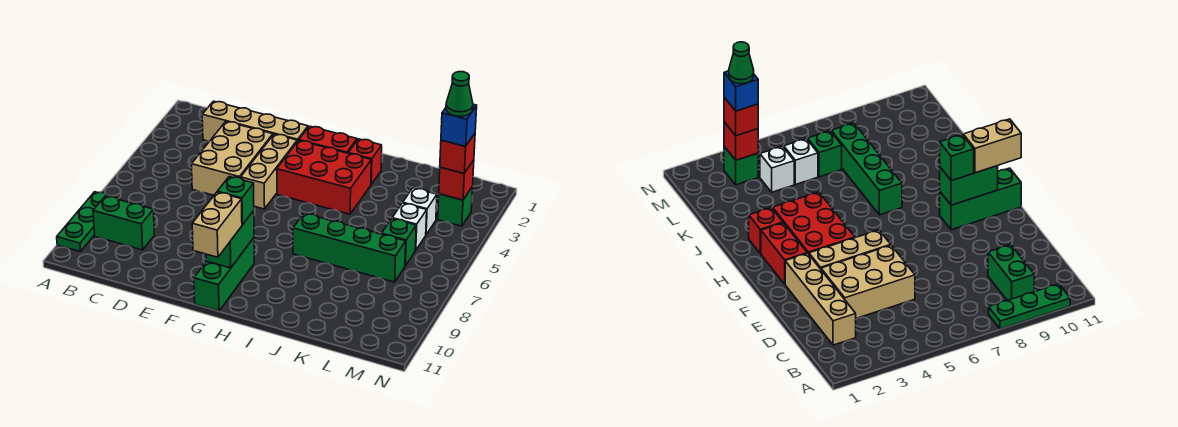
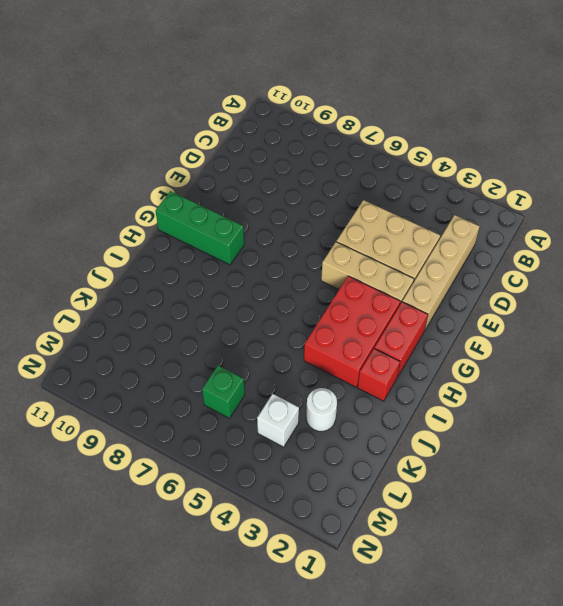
white 1x1 round brick [306,388,337,431] -> none
none -> green 1x3 plate [57,192,118,252]
none -> green 1x2 brick [93,196,154,250]
none -> green 1x4 brick [293,213,406,282]

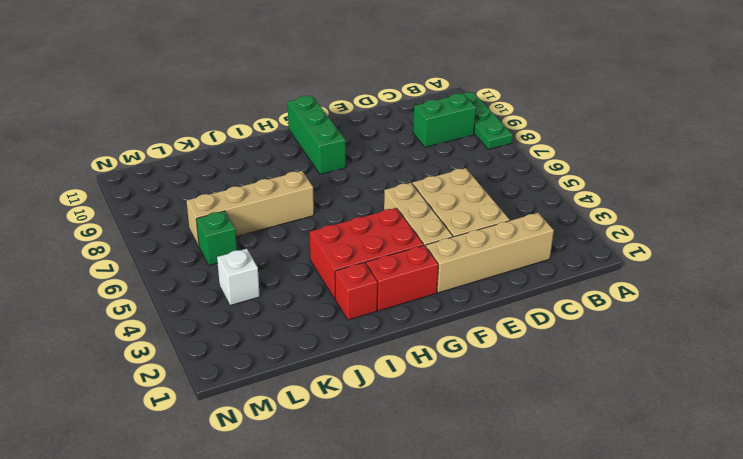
tan 1x4 brick [186,171,314,246] -> green 1x4 brick [293,213,406,282]
none -> white 1x1 brick [392,203,427,250]
none -> green 1x1 brick [438,186,473,226]
none -> green 1x2 brick [206,211,254,268]

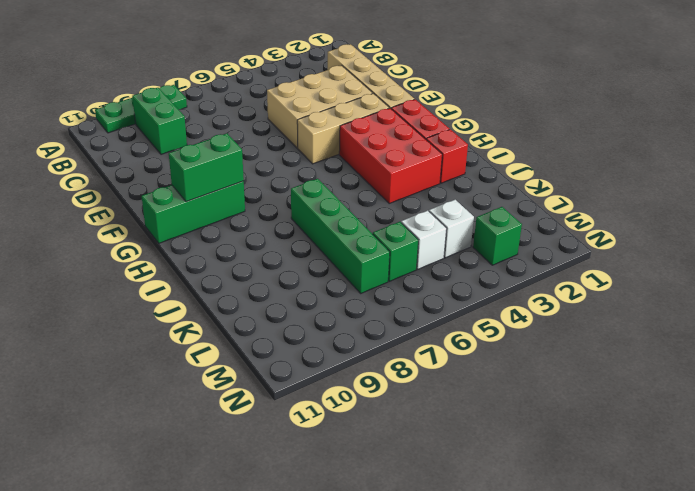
none -> red 1x1 brick [439,160,474,200]
none -> green 1x1 brick [217,177,254,225]
none -> tan 1x2 brick [192,192,242,257]

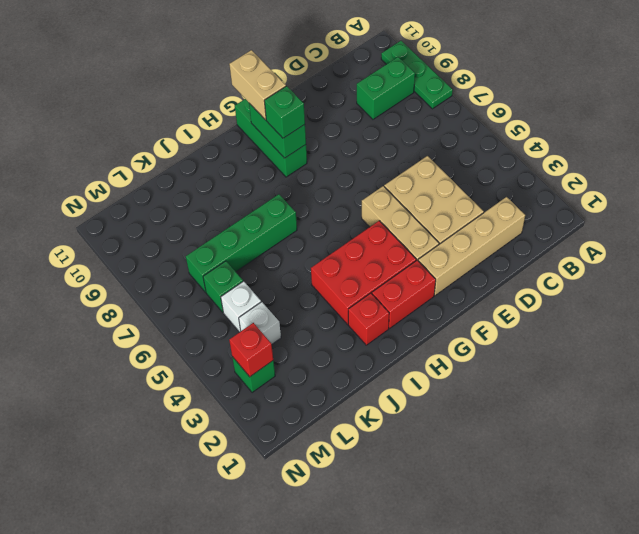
none -> red 1x1 brick [440,134,475,173]
none -> blue 1x1 brick [441,104,477,146]
none -> green 1x1 cone [446,72,473,116]

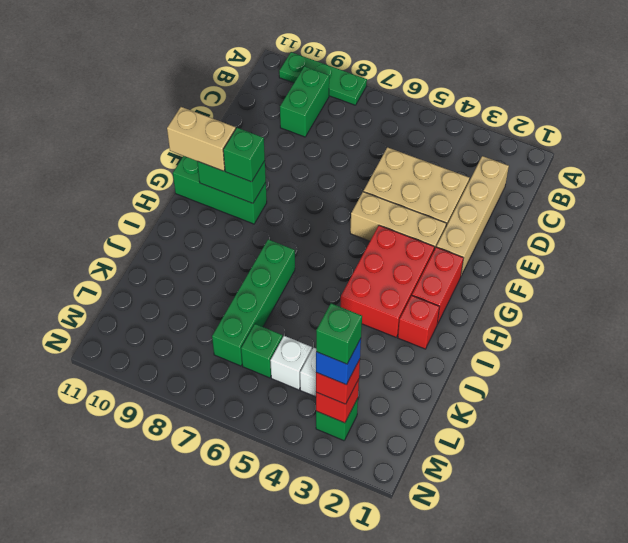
green 1x1 brick [316,303,362,364] -> green 1x1 cone [446,72,473,116]

